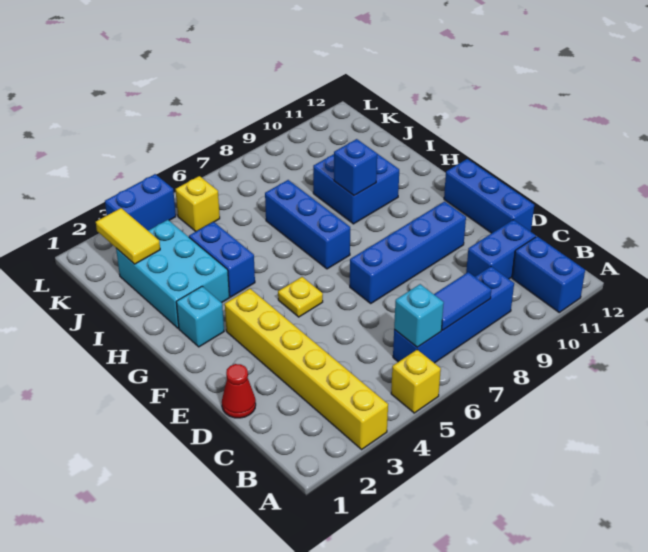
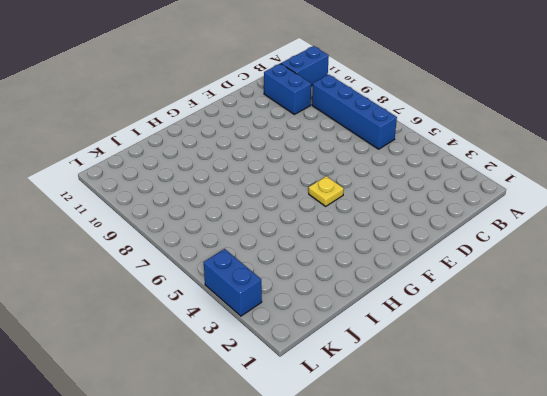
none -> yellow 1x6 brick [225,289,388,449]
none -> yellow 1x1 brick [391,350,441,413]
none -> red 1x1 cone [222,364,256,418]

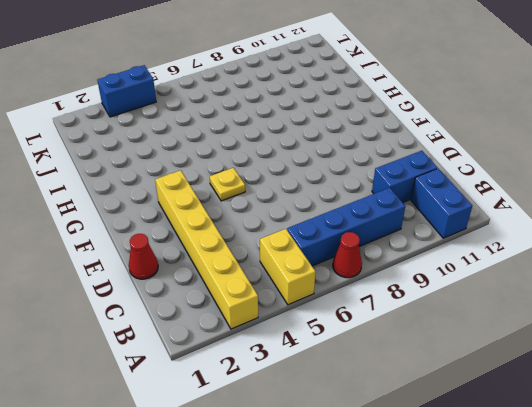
yellow 1x2 brick [260,229,316,305] -> yellow 1x1 brick [391,350,441,413]
red 1x1 cone [333,232,362,278] -> none
none -> blue 1x3 brick [444,159,534,233]
none -> blue 1x4 brick [350,202,466,303]
none -> cyan 1x1 brick [176,286,224,347]

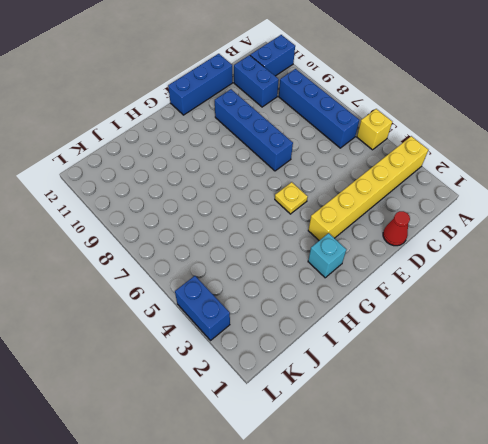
none -> blue 1x3 brick [265,180,350,269]
none -> cyan 2x3 brick [116,220,229,328]
none -> blue 1x2 brick [189,222,255,297]

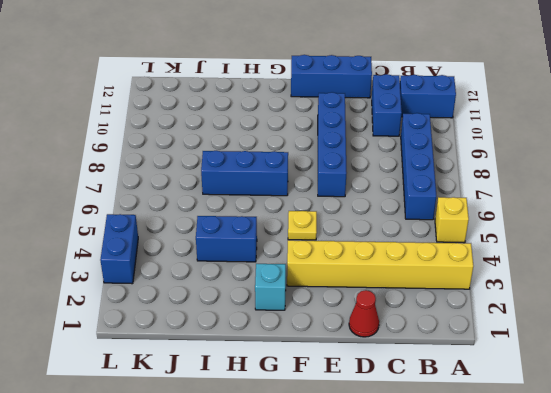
none -> cyan 2x3 brick [116,220,229,328]
none -> blue 2x2 brick [313,154,399,224]
none -> yellow 1x1 brick [175,176,220,231]

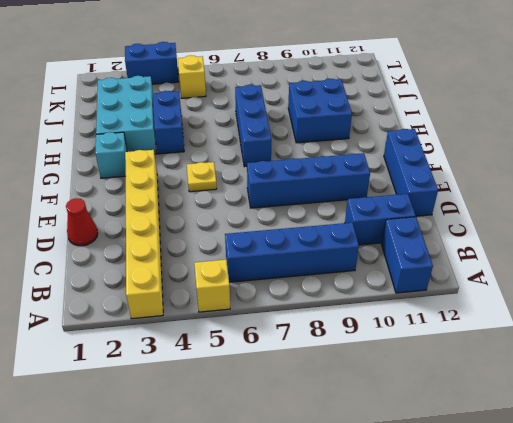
none -> cyan 1x1 brick [394,284,444,347]
none -> blue 1x2 tile [434,272,491,330]
none -> blue 1x1 brick [334,139,377,196]

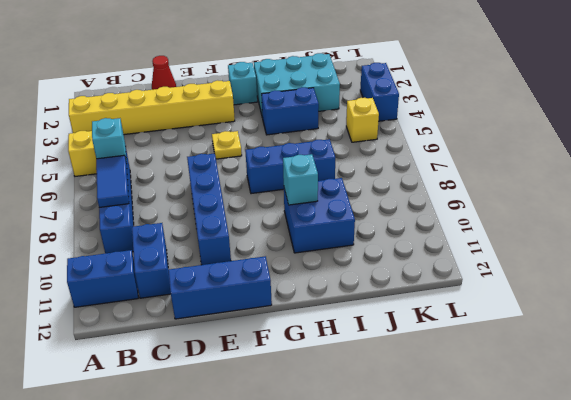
cyan 1x1 brick [283,154,318,205] -> blue 1x1 brick [334,139,377,196]
none -> yellow 1x2 tile [96,208,160,264]

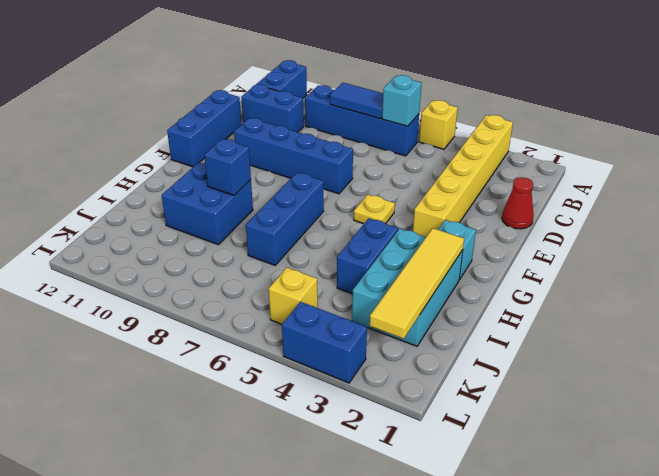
yellow 1x4 tile [370,228,464,339] -> yellow 1x2 tile [96,208,160,264]

